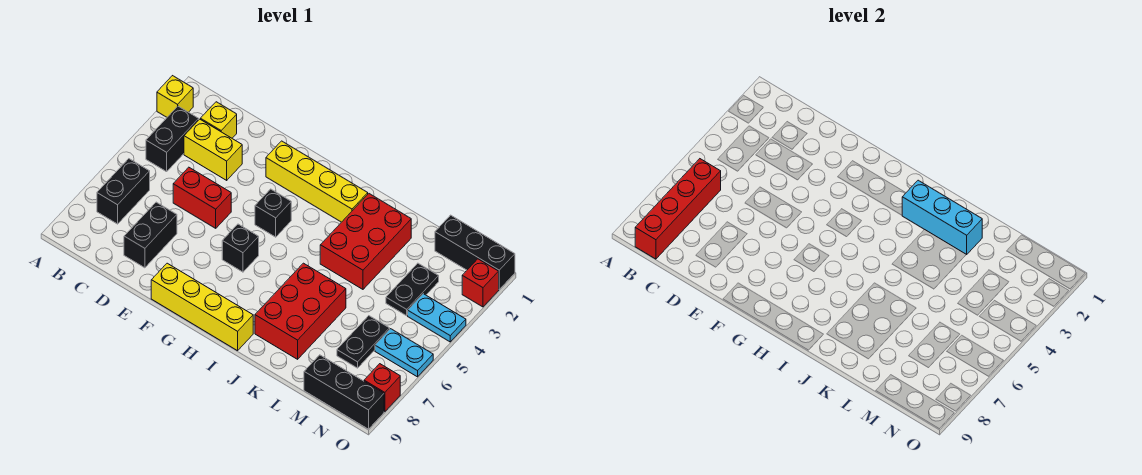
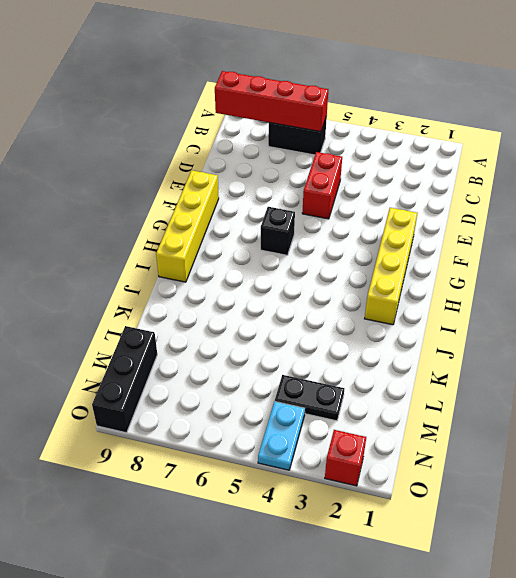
none -> yellow 1x1 brick [157,76,193,117]
none -> black 1x2 brick [146,106,199,172]
none -> yellow 1x1 brick [200,102,237,138]

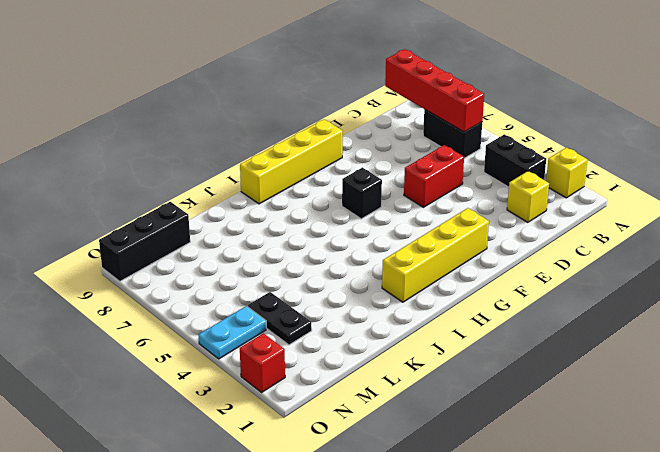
none -> yellow 1x2 brick [184,119,242,180]
none -> black 1x2 brick [124,202,177,268]
none -> black 1x1 brick [255,189,291,237]

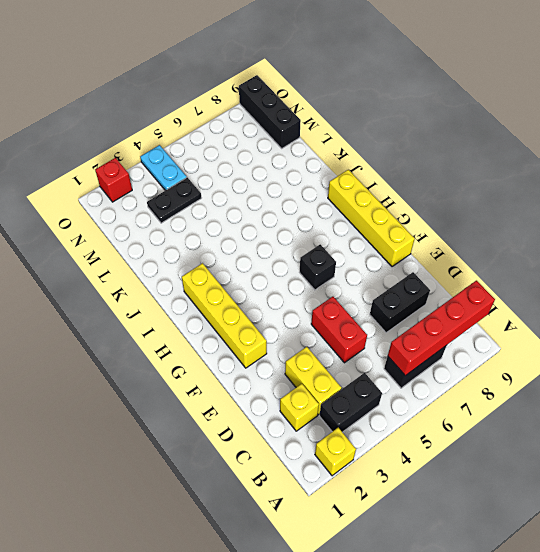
none -> black 1x1 brick [255,189,291,237]
none -> red 2x3 brick [320,194,411,289]
none -> red 2x3 brick [255,263,346,359]

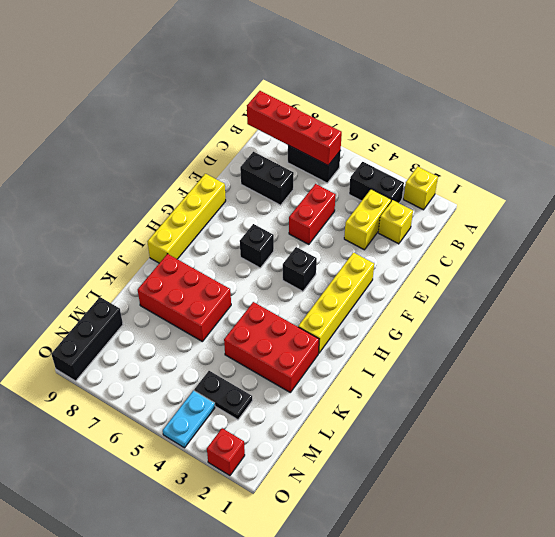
none -> black 1x3 brick [435,215,515,289]
none -> black 1x2 plate [337,316,390,368]
none -> cyan 1x2 plate [375,329,433,377]

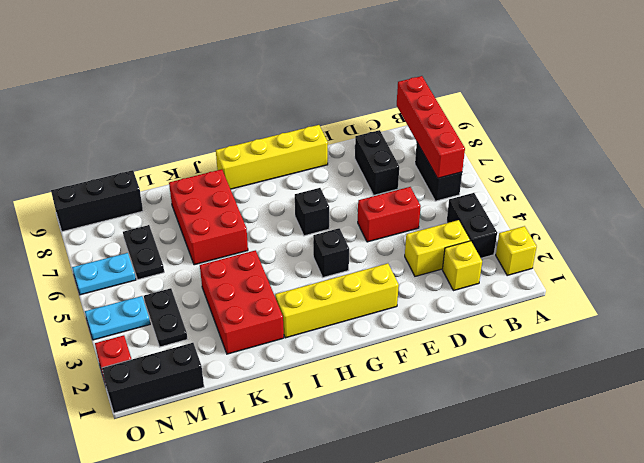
none -> red 1x1 brick [364,364,400,412]
none -> cyan 1x3 brick [902,180,982,255]

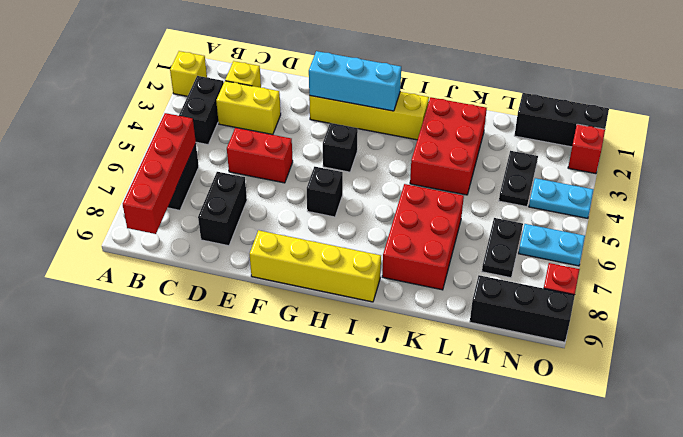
cyan 1x3 brick [309,51,401,111] -> cyan 1x3 brick moved to [902,180,982,255]

